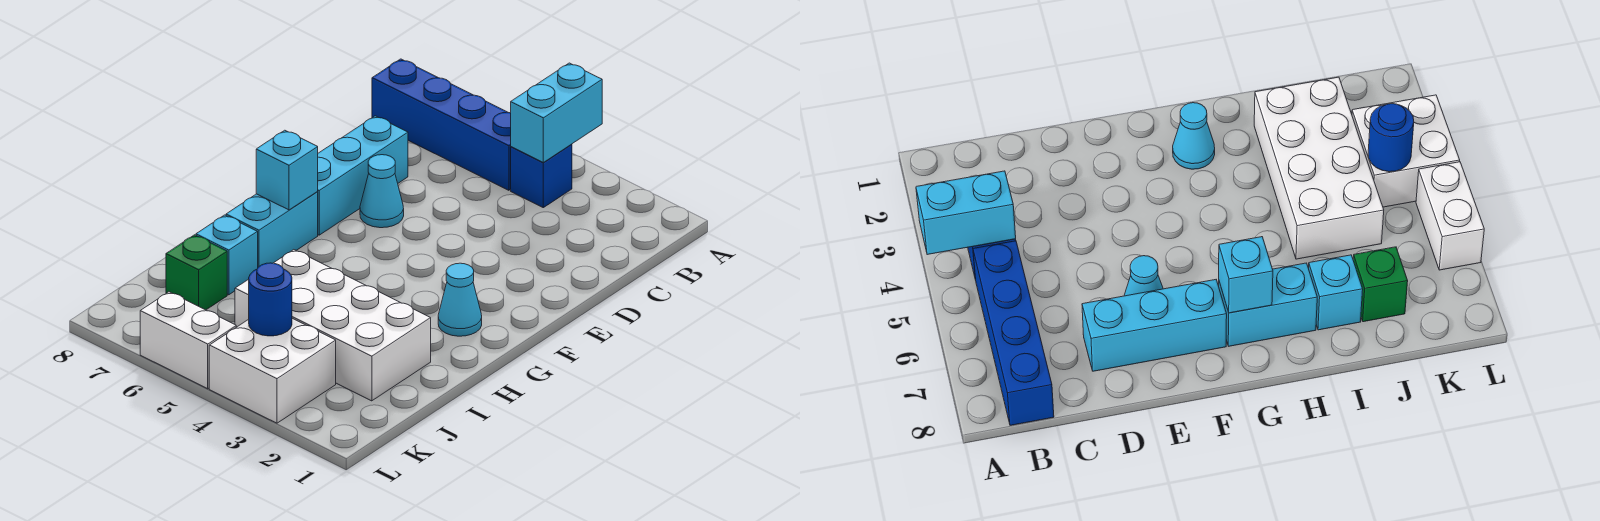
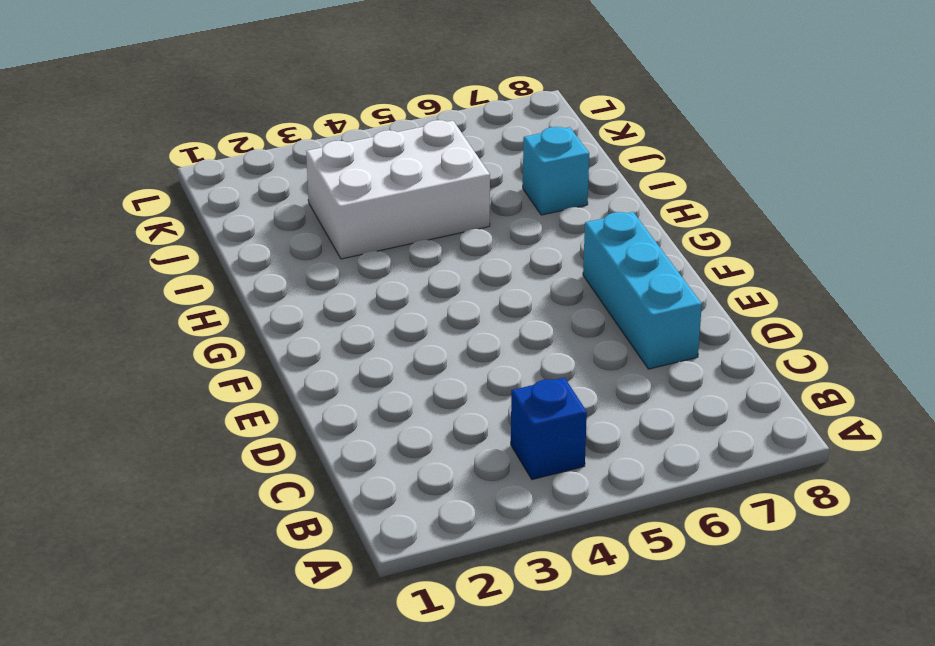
white 2x3 brick [306,120,490,259] -> white 2x4 brick [235,250,431,401]
none -> blue 1x4 brick [372,59,511,190]
none -> cyan 1x1 cone [360,155,404,228]
none -> cyan 1x1 cone [438,263,482,336]

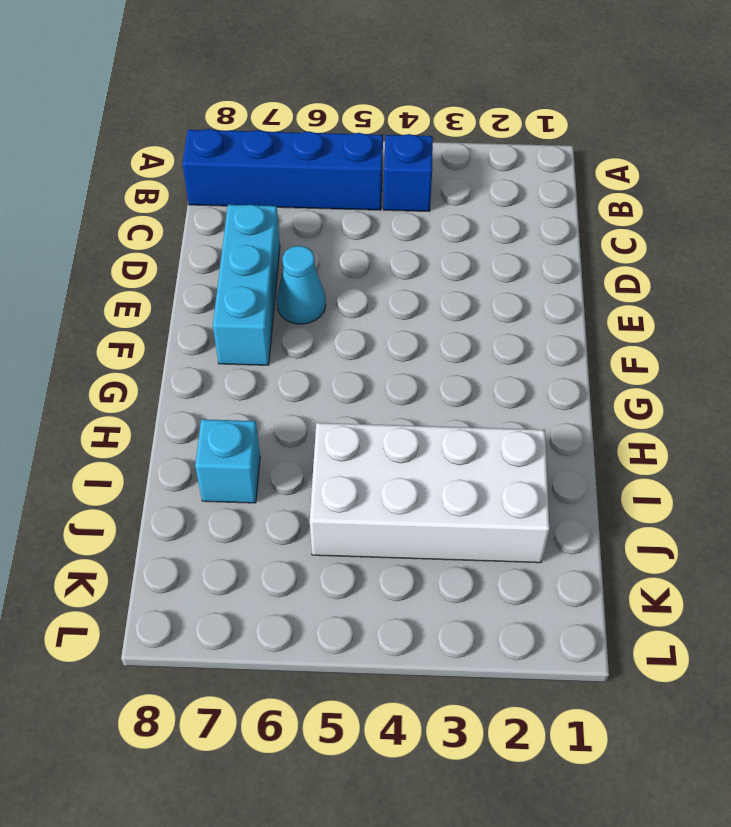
none -> cyan 1x1 cone [438,263,482,336]
none -> cyan 1x2 brick [226,192,318,267]
none -> green 1x1 brick [166,235,227,310]

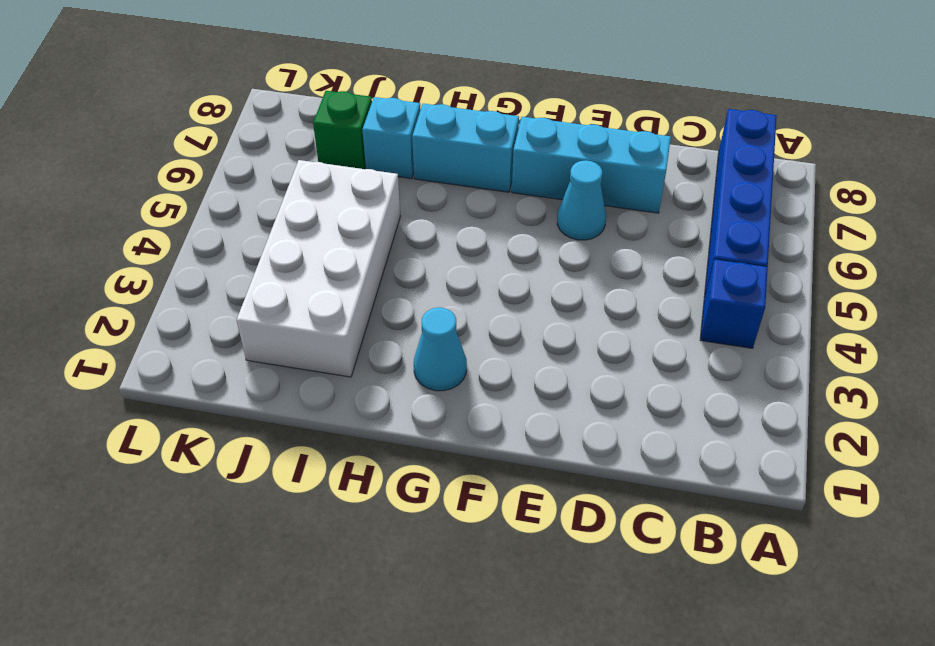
none -> white 2x2 brick [209,318,336,423]
none -> white 1x2 brick [140,292,236,389]
none -> cyan 1x2 brick [511,63,602,162]

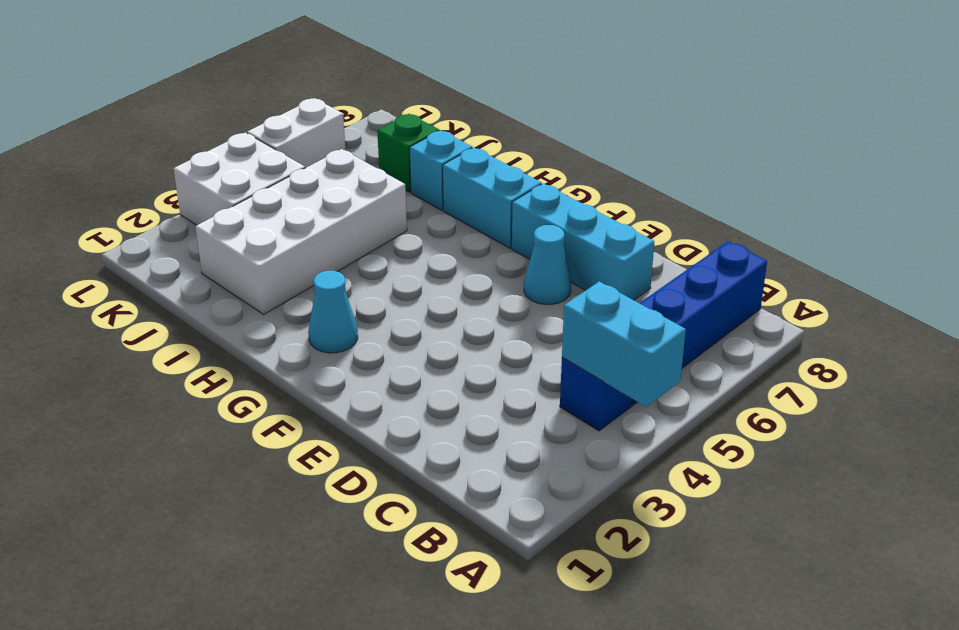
none -> cyan 1x1 brick [256,130,318,210]
none -> blue 1x1 round brick [249,263,292,336]

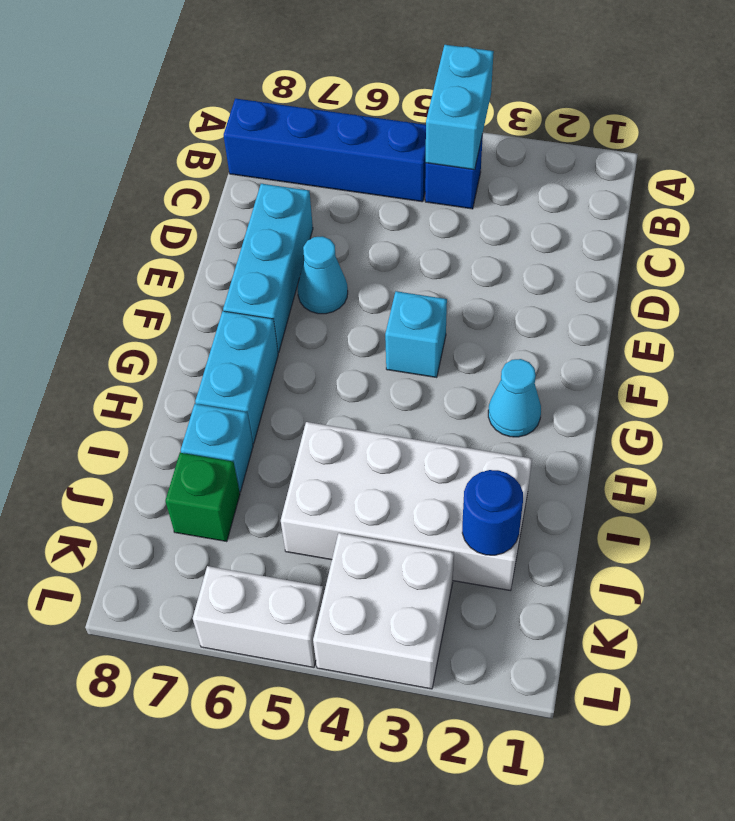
cyan 1x1 brick [385,291,447,378] -> cyan 1x1 brick moved to [256,130,318,210]
blue 1x1 round brick [462,470,523,555] -> blue 1x1 round brick moved to [249,263,292,336]

